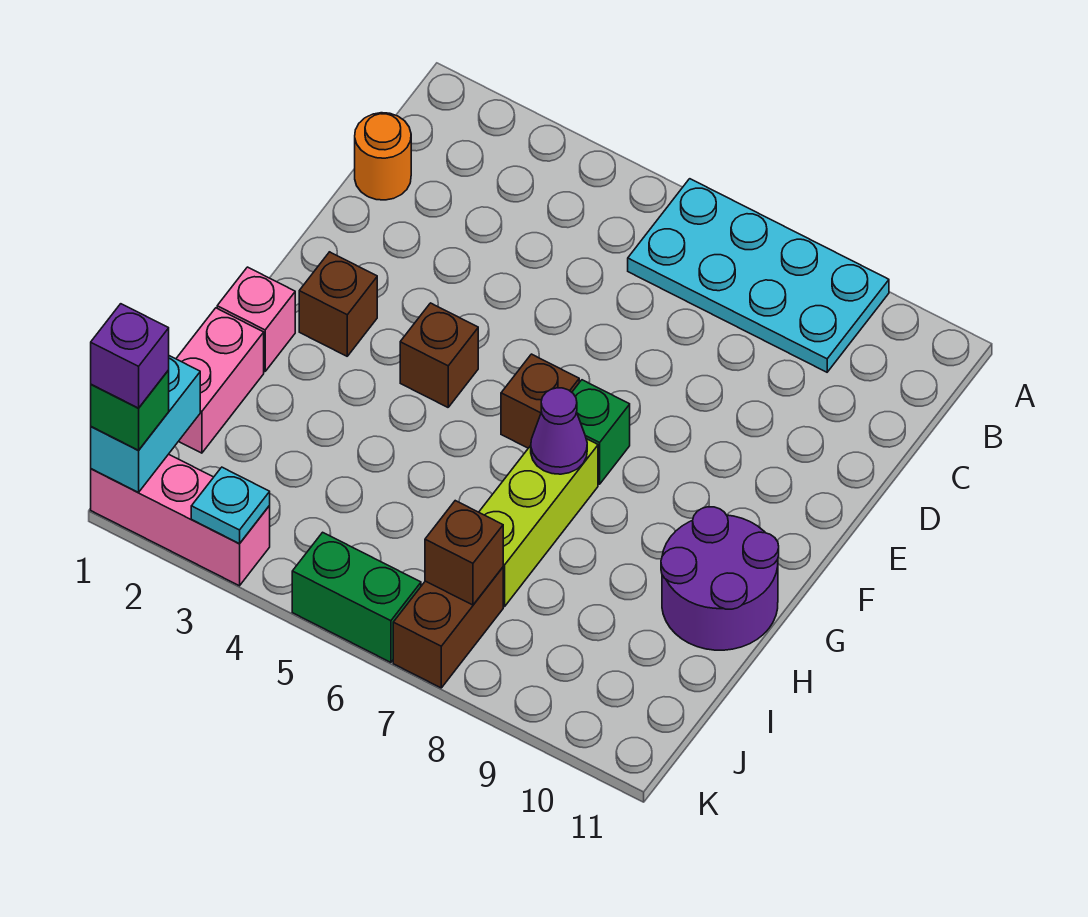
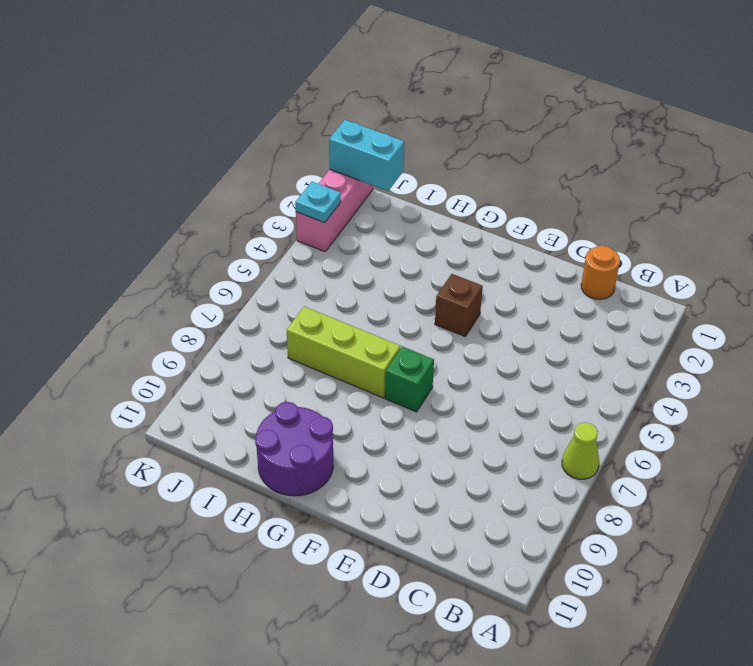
lime 1x1 cone [562,423,599,479] -> cyan 2x4 plate [628,179,889,372]
none -> brown 1x1 brick [299,252,377,356]
none -> brown 1x1 brick [501,354,579,448]
none -> pink 1x1 brick [217,267,295,371]

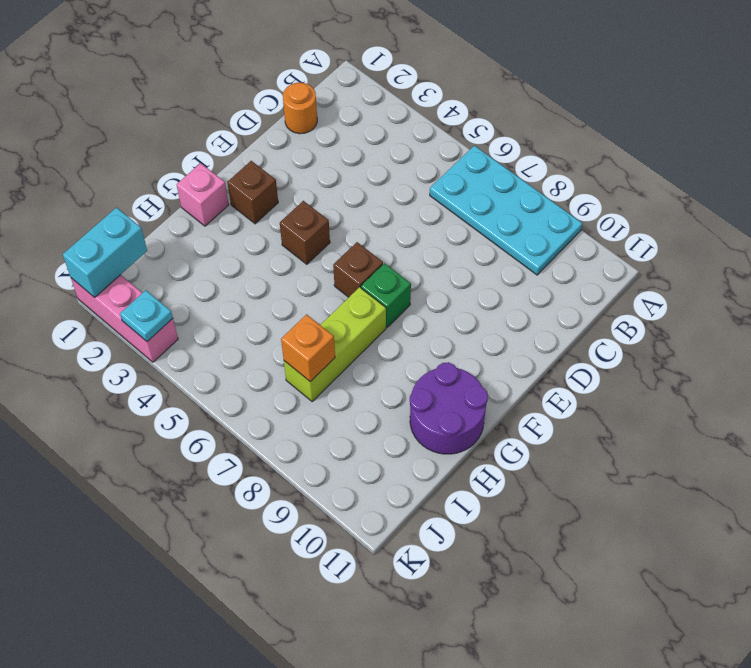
orange 1x1 brick [281,314,335,382] -> none
none -> pink 1x2 brick [176,308,264,453]
none -> brown 1x2 brick [393,567,503,688]
none -> green 1x2 brick [292,532,421,662]

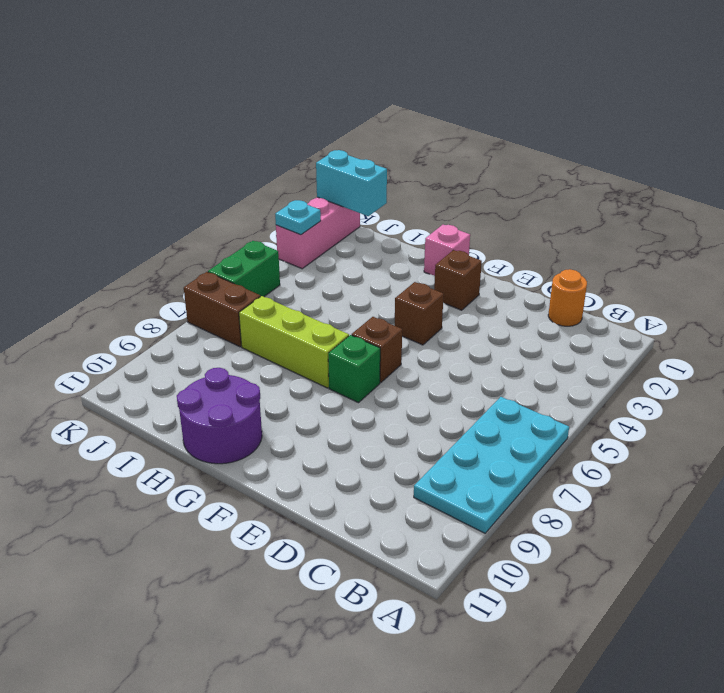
none -> pink 1x2 brick [176,308,264,453]
none -> purple 1x1 cone [531,388,587,474]
none -> brown 1x1 brick [425,501,503,605]

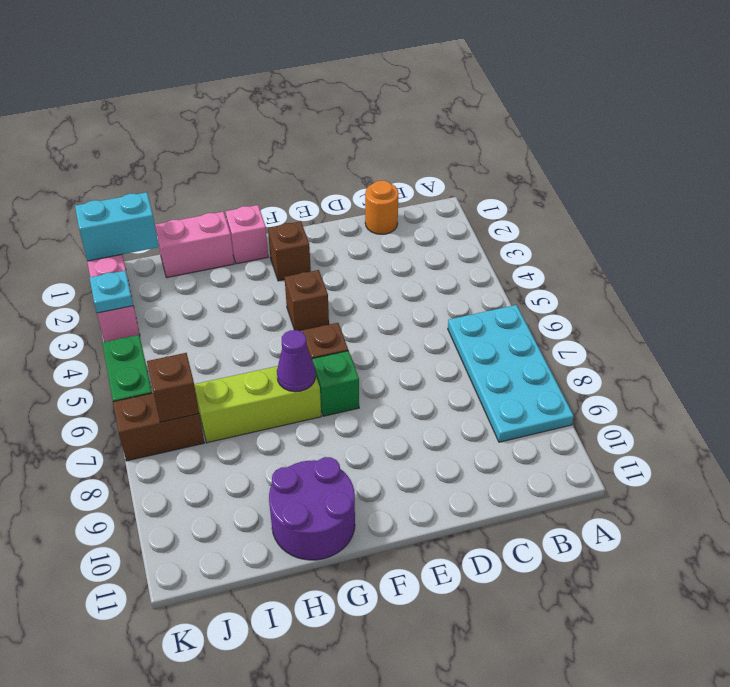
none -> green 1x1 brick [91,370,169,450]
none -> purple 1x1 brick [91,304,169,408]

